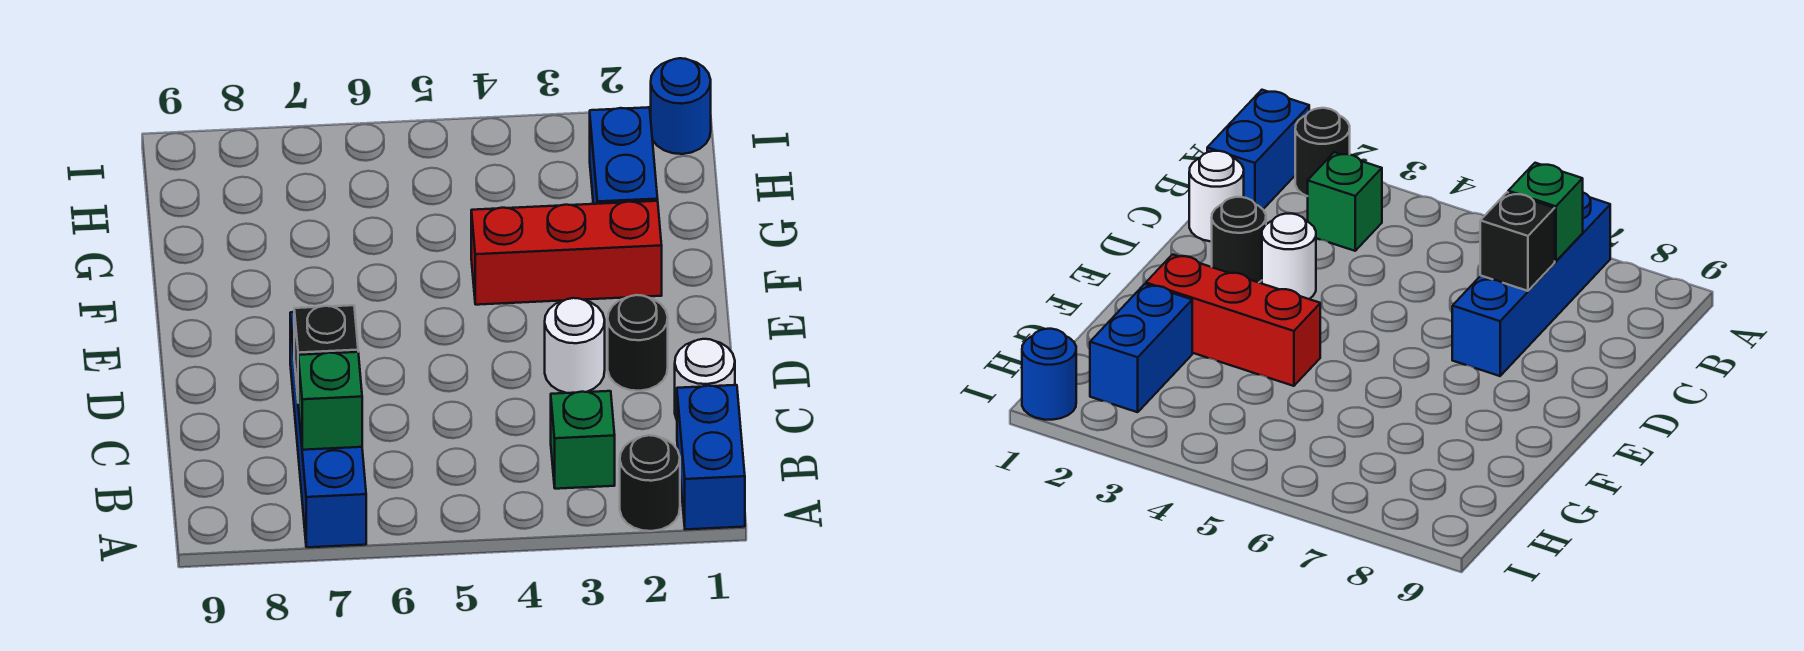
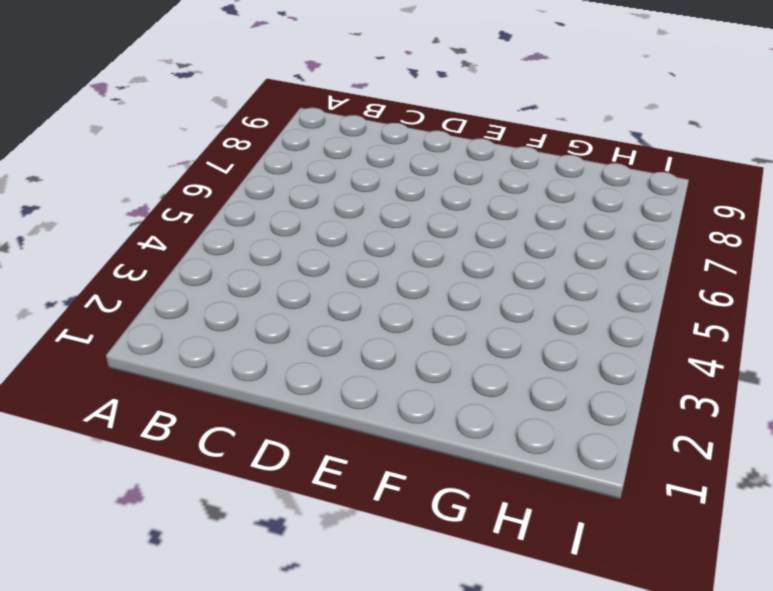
none -> blue 1x2 brick [677,385,745,530]
none -> black 1x1 round brick [620,435,680,531]
none -> blue 1x4 brick [290,312,366,547]

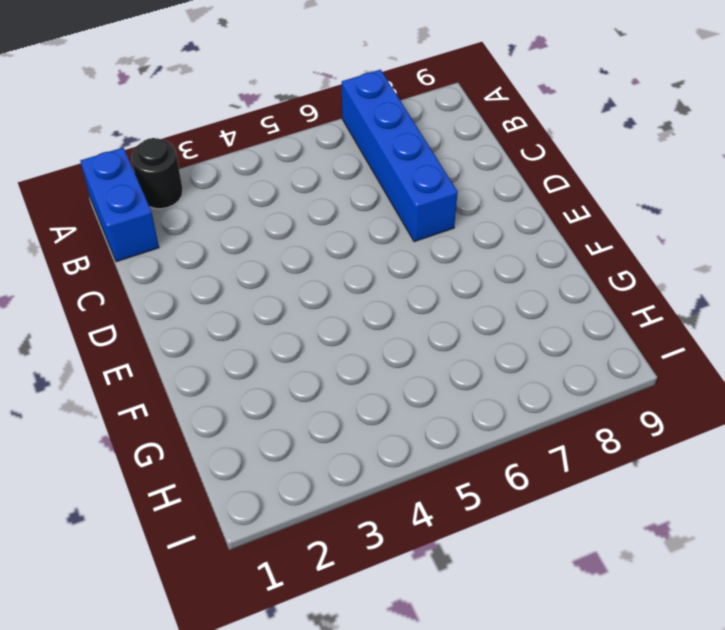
none -> green 1x1 brick [551,391,615,489]
none -> white 1x1 round brick [675,339,735,419]
none -> black 1x1 round brick [608,295,668,391]

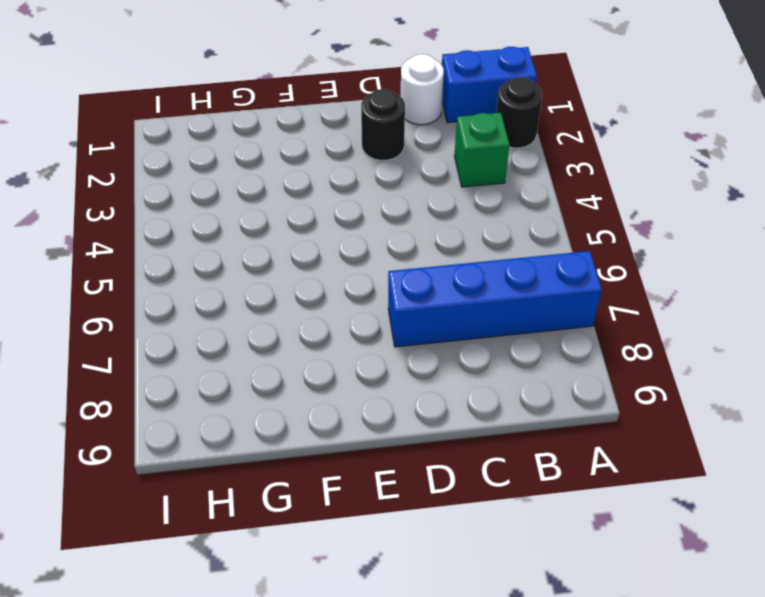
none -> white 1x1 round brick [545,298,605,393]
none -> red 1x3 brick [471,201,662,305]
none -> blue 1x2 brick [590,107,658,204]

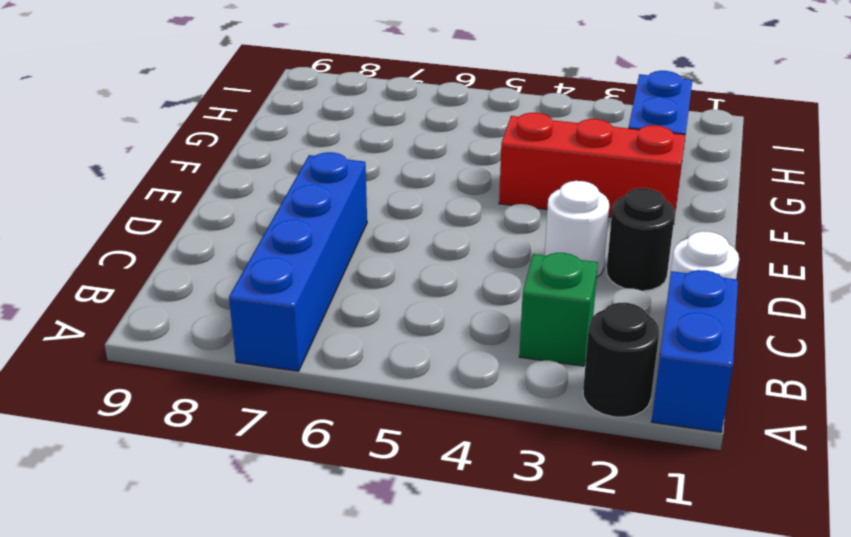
none -> blue 1x1 round brick [651,58,711,154]
none -> green 1x1 brick [298,352,362,450]
none -> black 1x1 brick [294,305,358,396]

